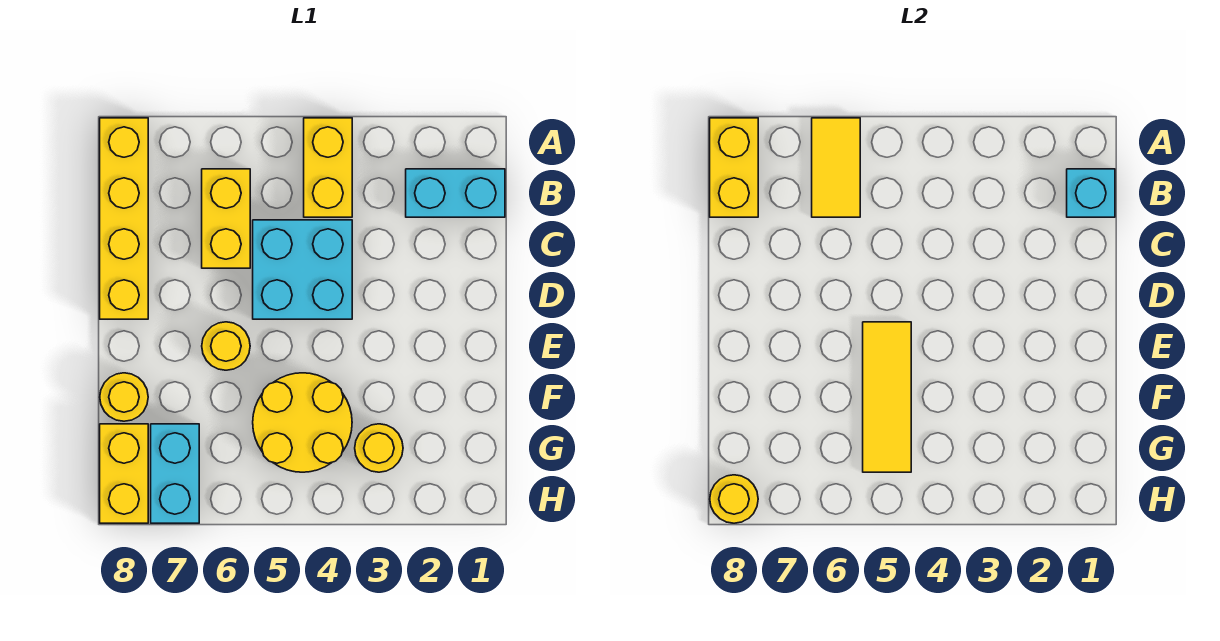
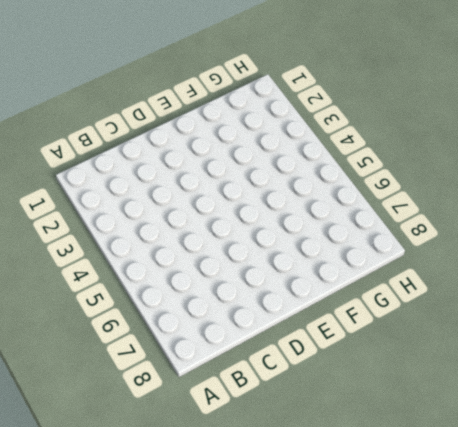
none -> yellow 1x2 brick [304,118,352,217]
none -> yellow 1x4 brick [100,118,148,319]
none -> cyan 1x2 brick [406,169,505,217]

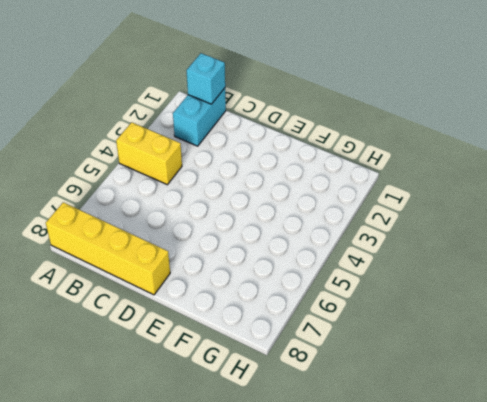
none -> yellow 1x2 brick [202,169,250,268]
none -> cyan 2x2 brick [253,220,352,319]
none -> yellow 1x1 round brick [202,322,250,370]

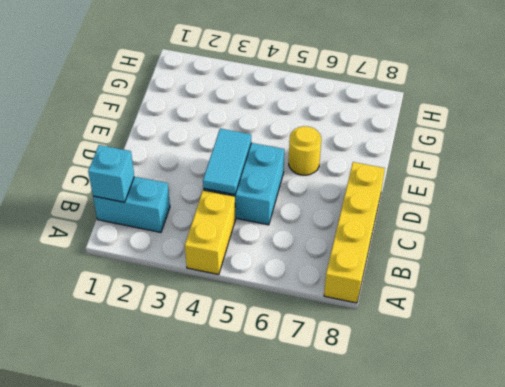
cyan 1x2 tile [203,128,251,195] -> none
none -> yellow 1x2 brick [202,169,250,268]
none -> yellow 2x2 round brick [253,373,352,472]
none -> yellow 1x1 round brick [100,373,148,421]

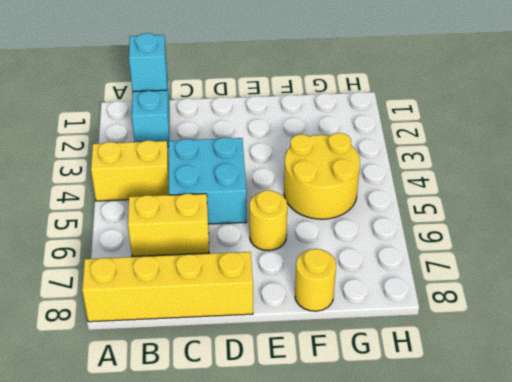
none -> yellow 1x1 round brick [355,424,403,472]
none -> cyan 1x2 brick [151,424,199,523]
none -> yellow 1x2 brick [100,424,148,523]

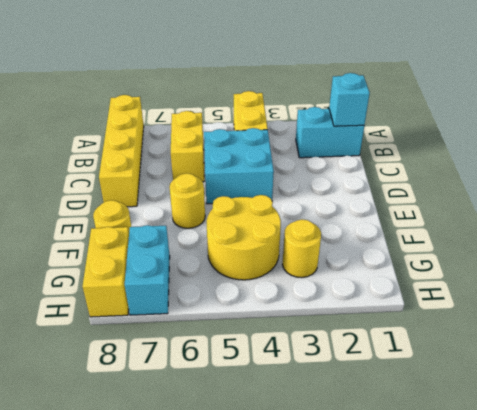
none -> yellow 1x2 tile [812,118,860,217]
none -> yellow 1x2 brick [710,118,758,217]
none -> yellow 1x3 tile [863,322,911,472]

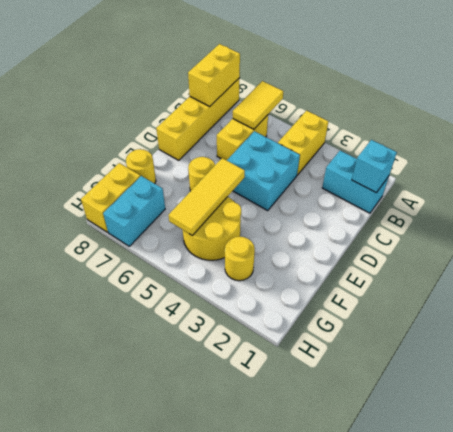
none -> yellow 1x1 round brick [710,475,758,523]

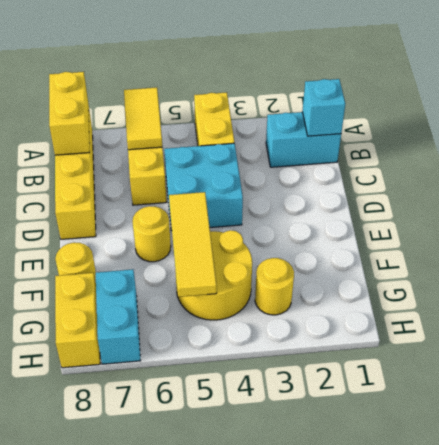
none -> yellow 1x1 round brick [710,475,758,523]

